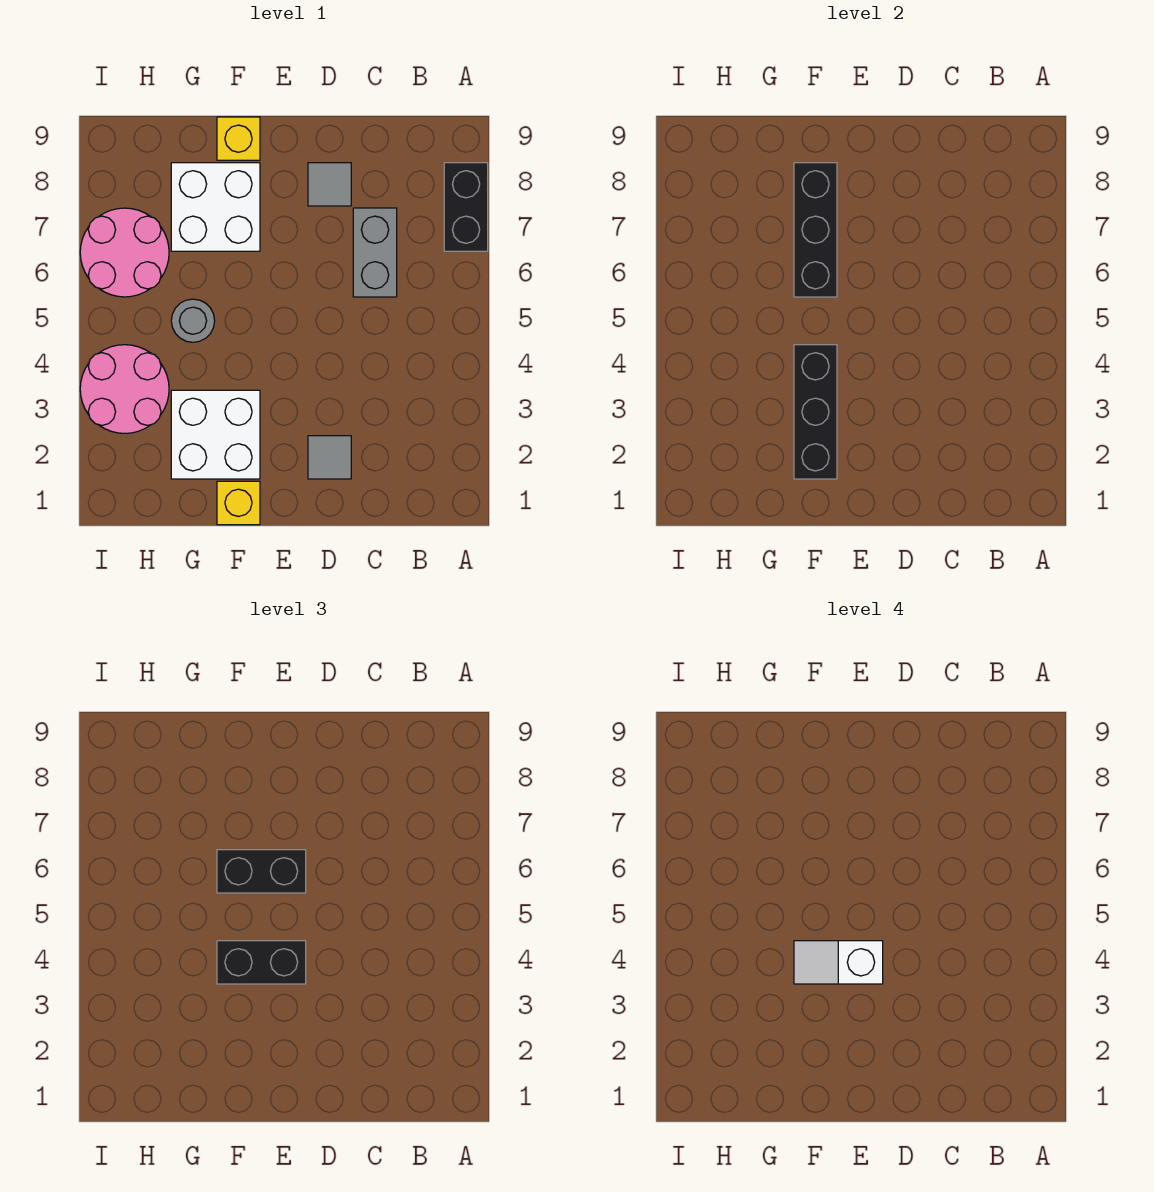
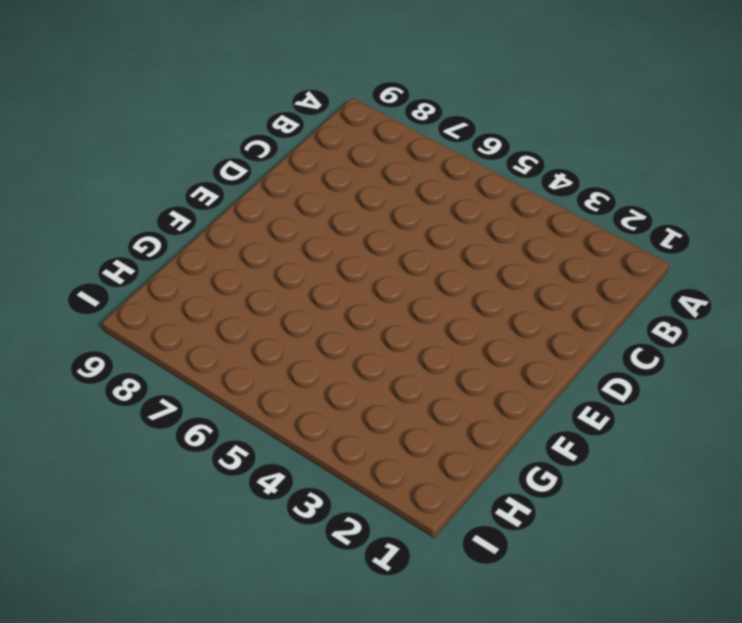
none -> black 1x2 brick [444,163,488,251]
none -> grey 1x2 brick [353,208,397,297]
none -> grey 1x1 tile [308,436,351,479]

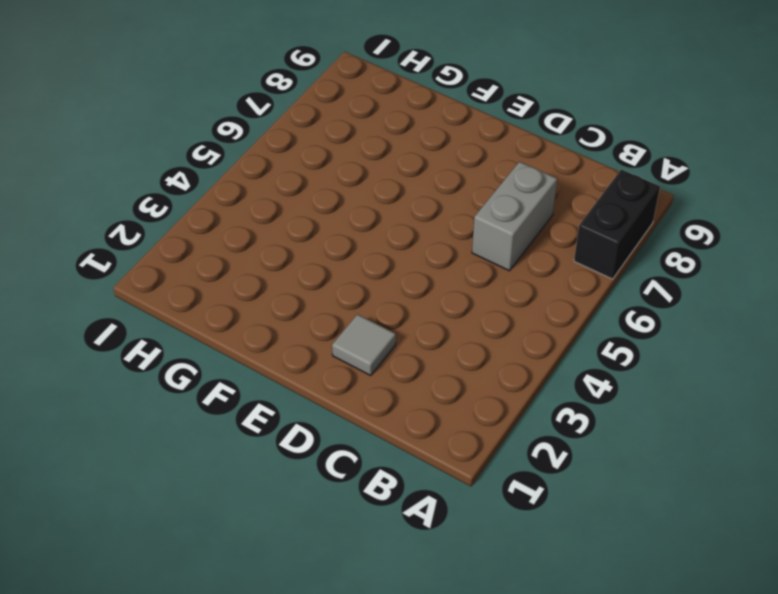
none -> grey 1x1 tile [308,163,351,206]
none -> yellow 1x1 brick [217,481,260,525]
none -> white 2x2 brick [171,390,260,479]

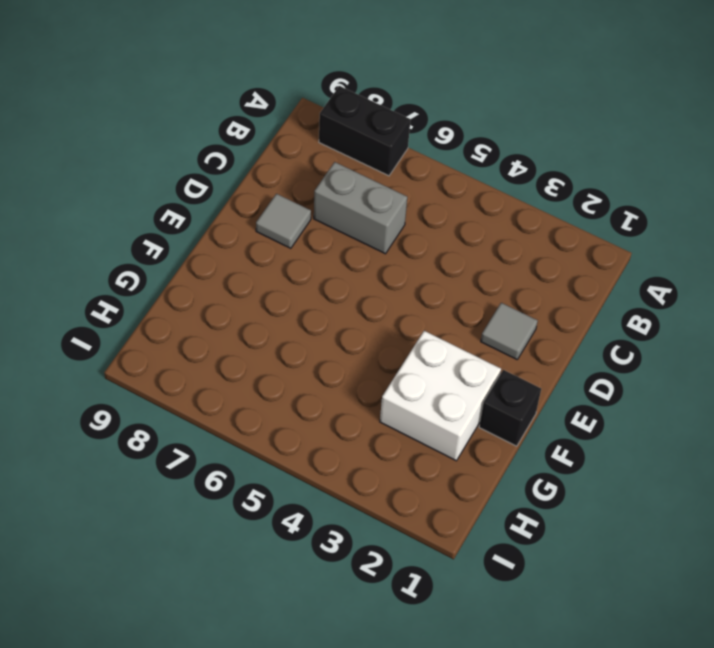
black 1x1 brick [479,370,541,446] -> yellow 1x1 brick [217,481,260,525]
none -> white 2x2 brick [171,163,260,251]
none -> yellow 1x1 brick [217,117,260,160]
none -> grey 1x1 round brick [171,299,215,342]

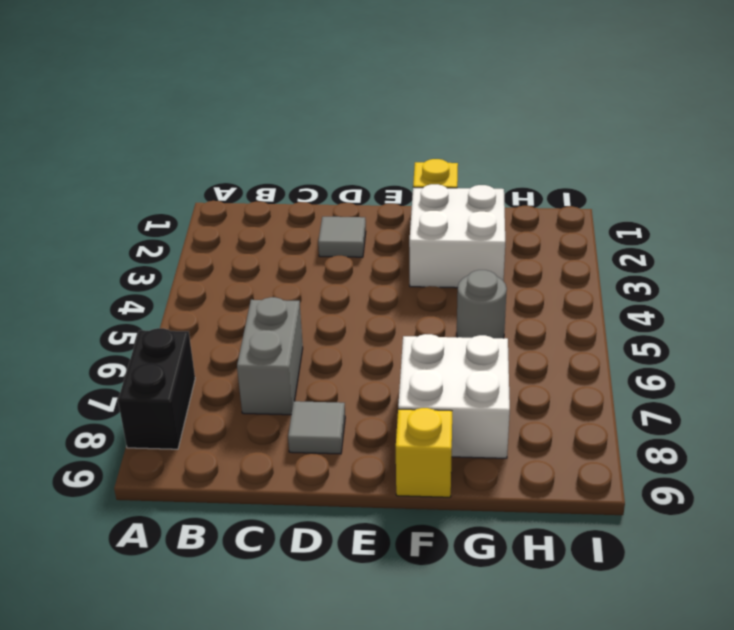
none -> pink 2x2 round brick [80,345,169,433]
none -> pink 2x2 round brick [80,208,169,297]
none -> black 1x3 brick [794,345,837,479]

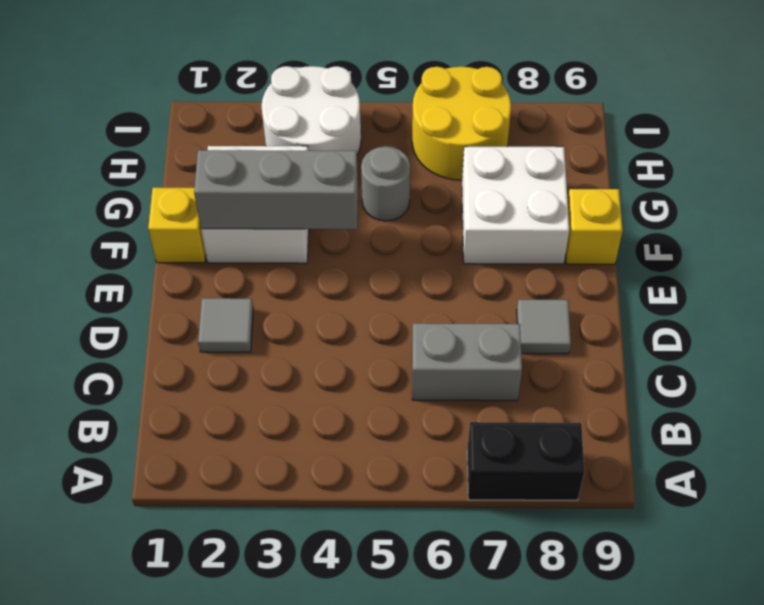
grey 1x3 brick [194,150,358,229] -> black 1x3 brick [794,345,837,479]
white 2x2 round brick [262,66,361,155] -> pink 2x2 round brick [80,345,169,433]
yellow 2x2 round brick [412,67,511,180] -> pink 2x2 round brick [80,208,169,297]
none -> black 1x3 brick [794,163,837,297]
none -> black 1x2 brick [217,941,306,984]
none -> black 1x2 brick [217,850,306,893]

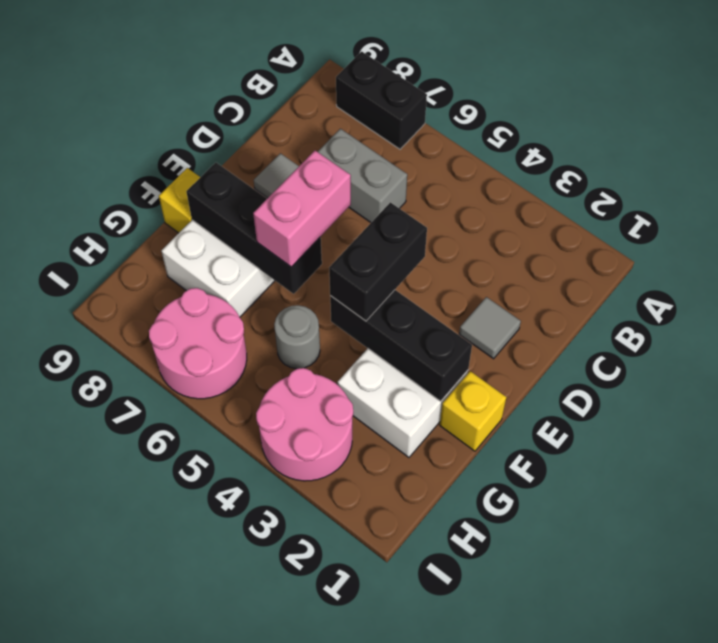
pink 1x2 brick [253,151,351,267] -> black 1x2 brick [217,850,306,893]
none -> white 1x2 slope [794,941,883,984]

